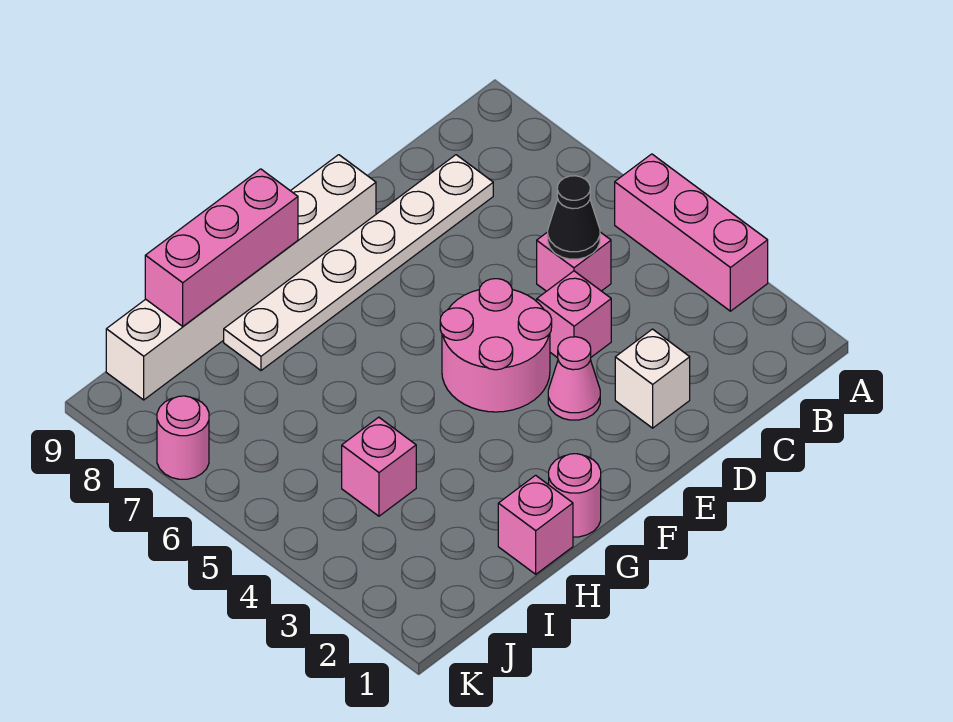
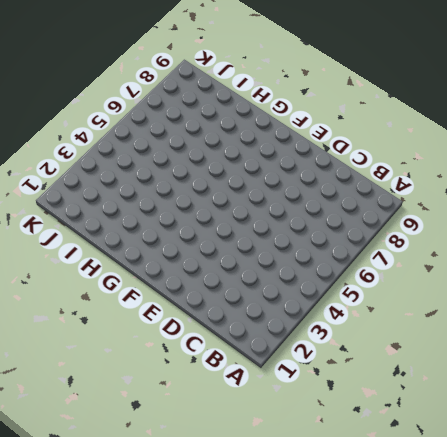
none -> pink 1x3 brick [615,154,768,311]
none -> pink 1x1 brick [537,232,611,291]
none -> white 1x6 plate [224,155,493,370]

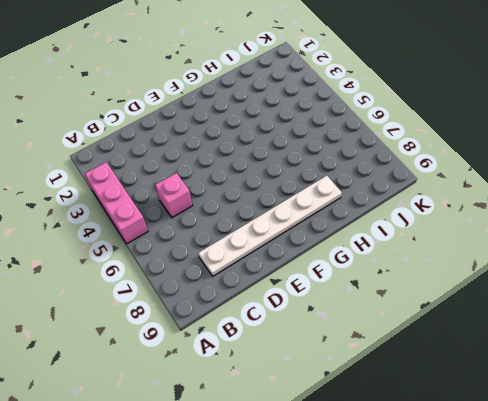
none -> white 1x1 brick [615,329,690,428]
none -> pink 1x1 brick [537,271,611,358]
none -> pink 1x1 cone [548,337,600,420]

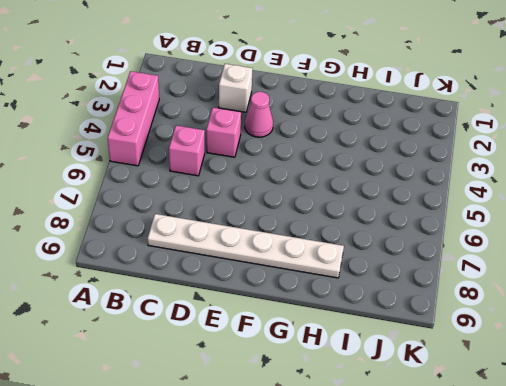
none -> pink 2x2 round brick [440,279,552,412]
none -> white 1x6 brick [106,155,376,400]
none -> pink 1x1 round brick [549,454,601,537]

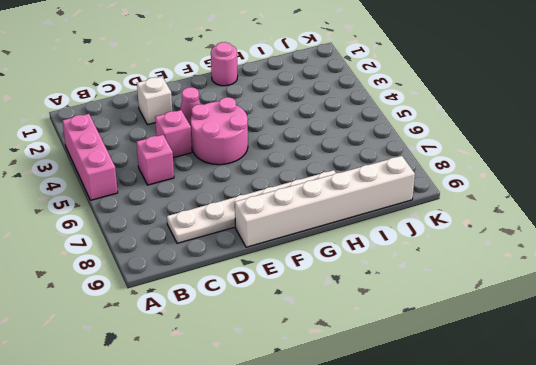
none -> pink 1x1 brick [498,475,573,574]
none -> pink 1x1 brick [342,417,416,516]
none -> pink 1x1 round brick [157,396,209,479]

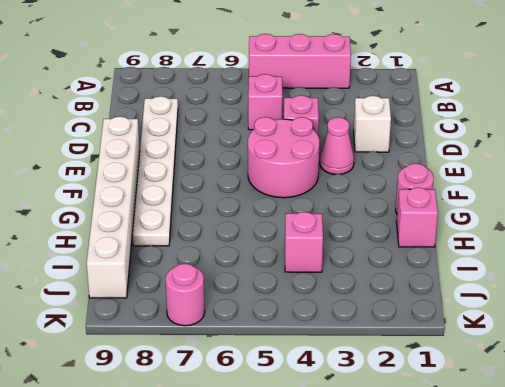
none -> black 1x1 cone [548,176,600,259]
none -> pink 1x3 brick [145,169,298,326]

